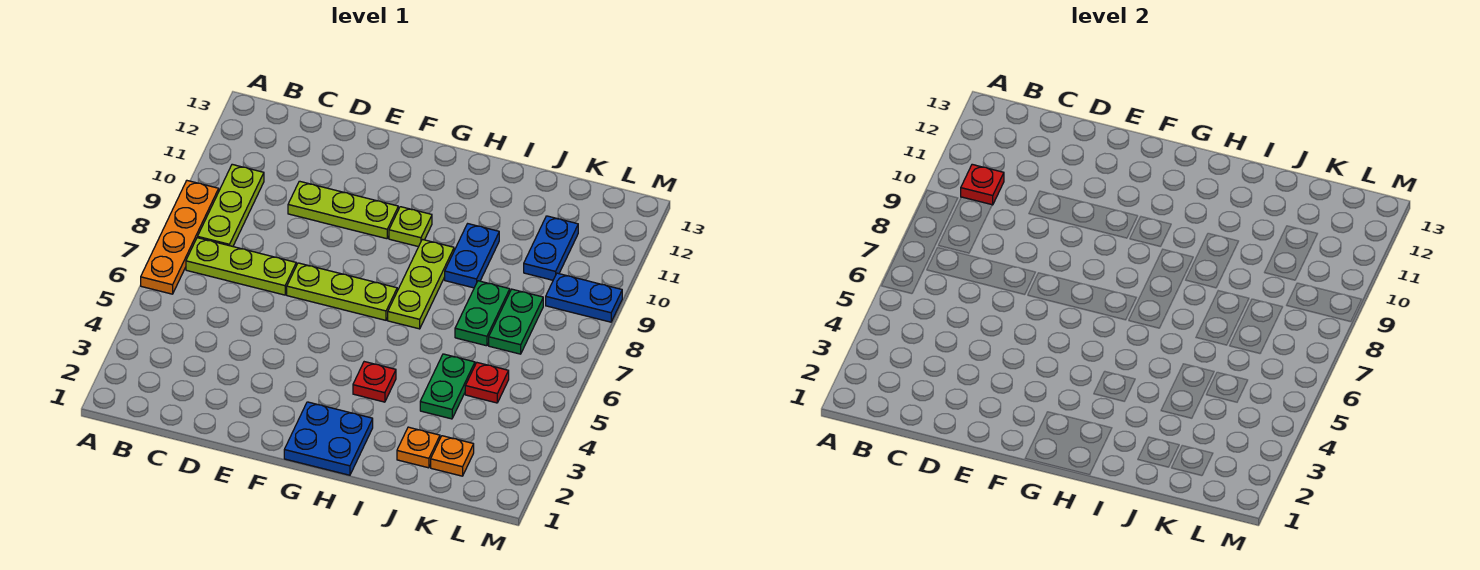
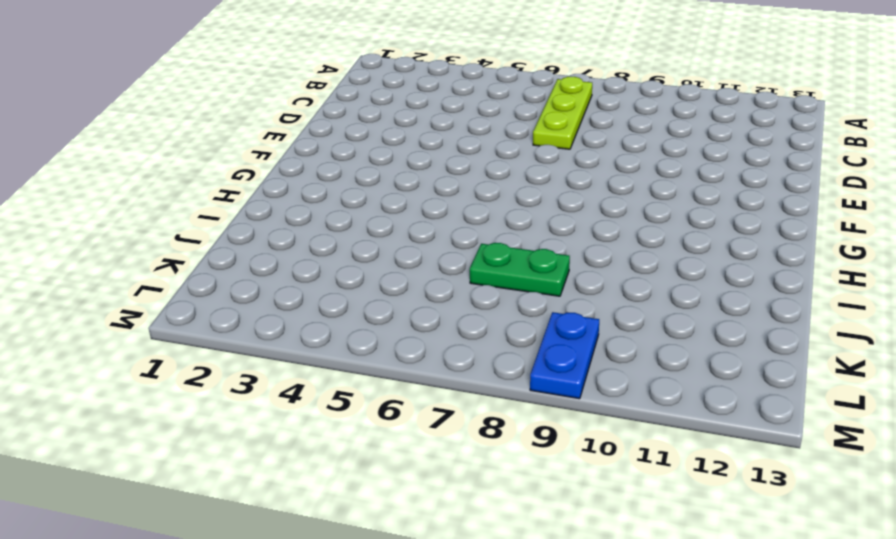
none -> orange 1x4 plate [141,181,219,294]
none -> lime 1x3 plate [198,164,264,246]
none -> lime 1x3 plate [288,181,398,239]

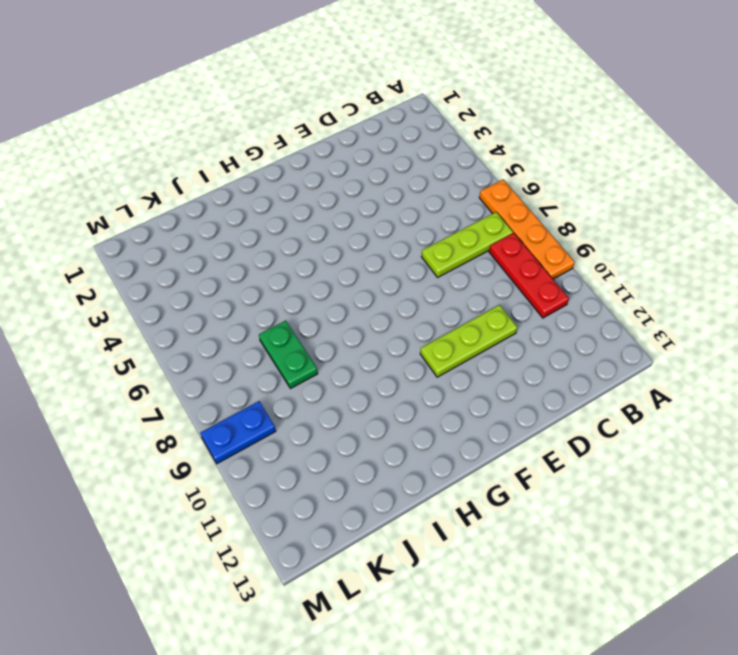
red 1x3 plate [489,233,569,318] -> lime 1x3 plate [198,164,264,246]
none -> lime 1x3 plate [287,263,397,320]
none -> blue 2x2 plate [284,402,373,475]
none -> lime 1x1 plate [389,207,432,247]

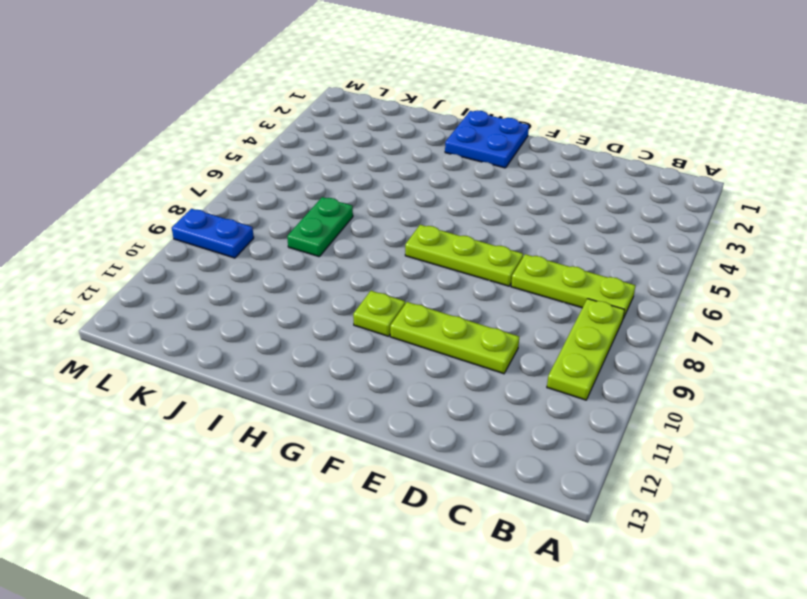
none -> orange 1x4 plate [141,181,219,294]
none -> red 1x1 plate [353,362,396,402]
none -> lime 1x3 plate [388,239,454,329]

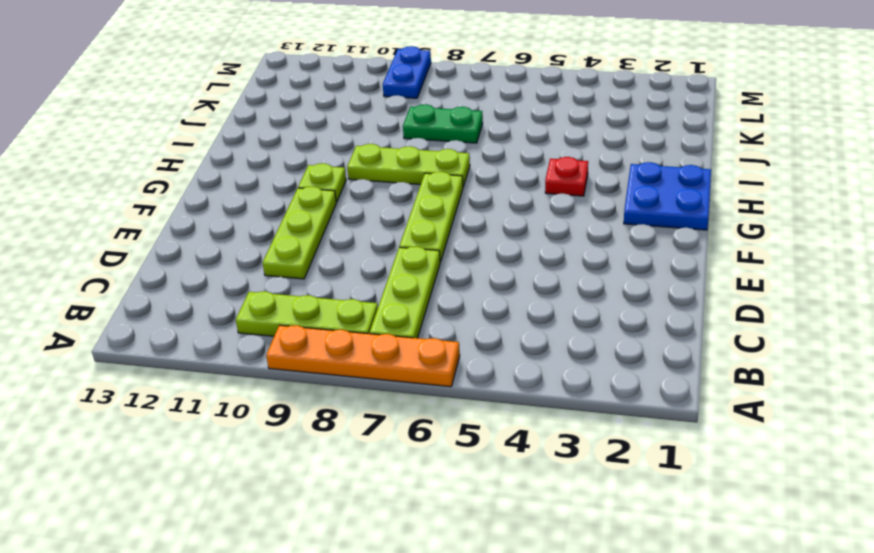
none -> blue 1x2 plate [445,224,499,288]
none -> orange 1x1 plate [397,427,440,468]
none -> green 1x2 plate [420,354,475,419]

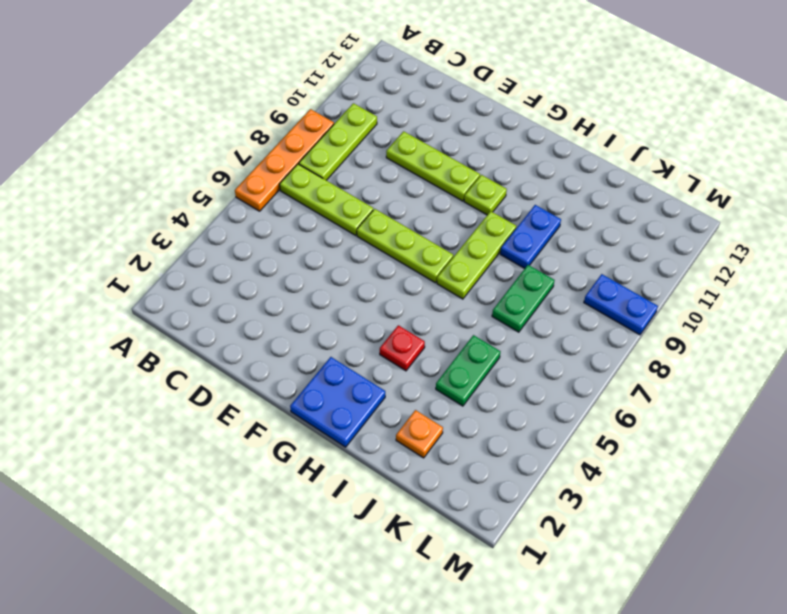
none -> orange 1x1 plate [431,436,474,476]
none -> red 1x1 plate [465,363,509,403]
none -> green 1x2 plate [489,289,543,354]

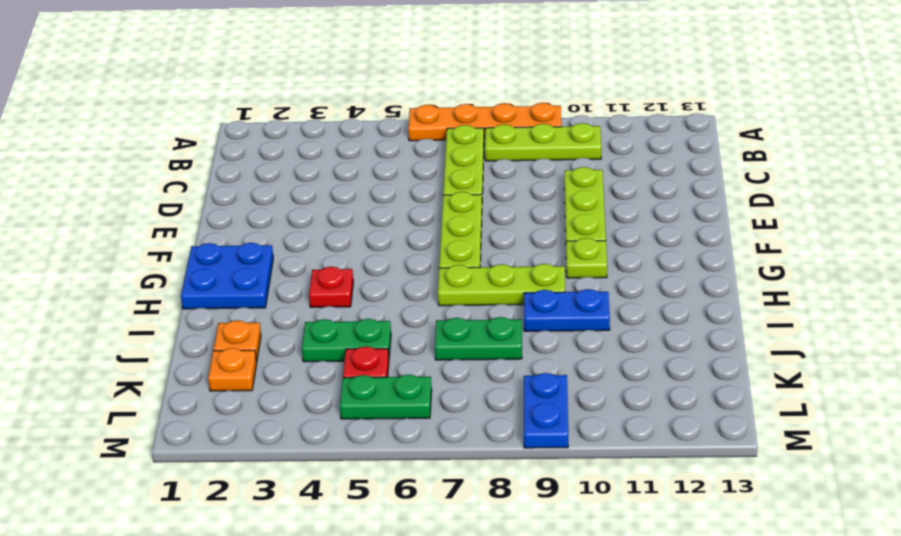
green 1x2 plate [340,375,432,419] -> green 1x2 plate moved to [489,289,543,354]
none -> blue 1x2 plate [524,216,578,280]
none -> red 1x1 plate [961,164,1004,205]

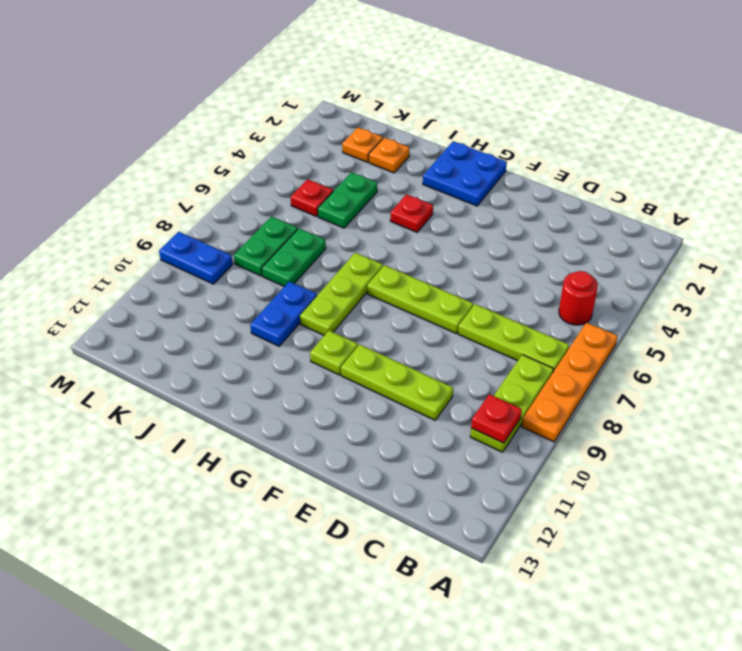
red 1x1 round brick [559,271,598,325] -> none
none -> blue 1x2 plate [524,216,578,280]

